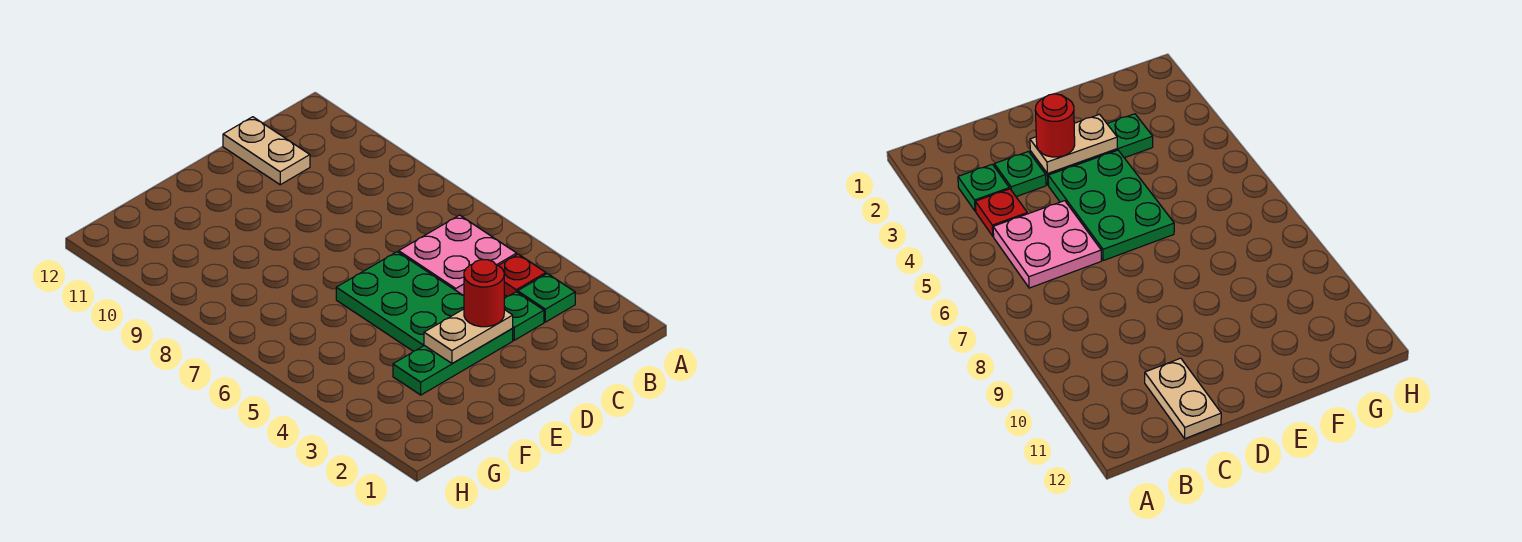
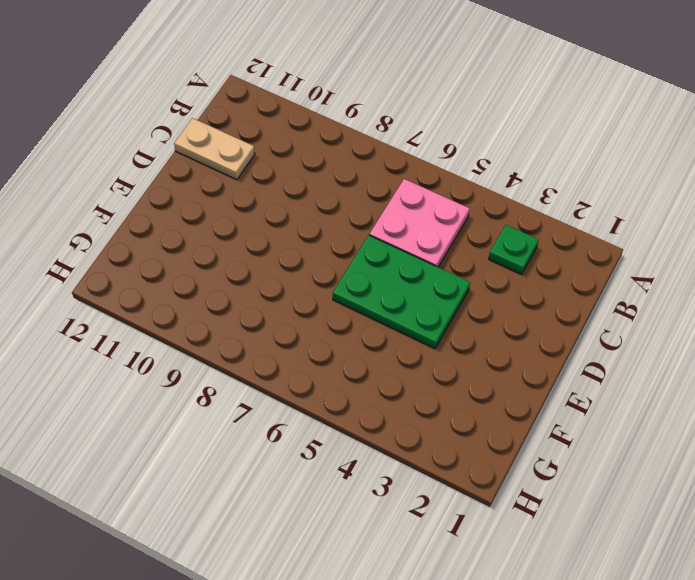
none -> red 1x1 plate [499,254,546,296]
none -> green 1x1 plate [504,292,544,340]

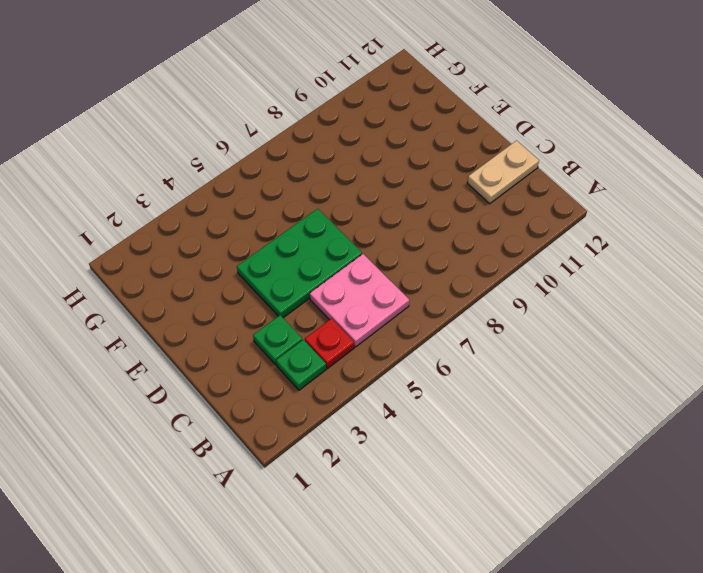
none -> green 1x3 plate [393,329,513,395]
none -> tan 1x2 plate [424,309,513,363]

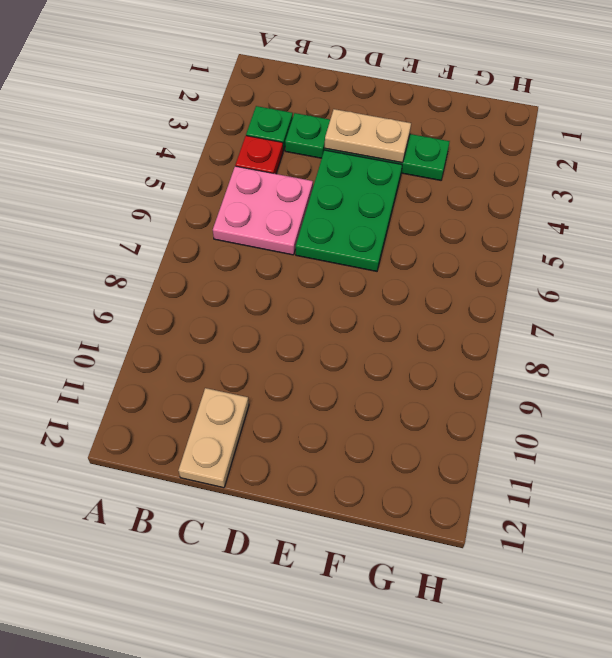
none -> red 1x1 round brick [464,260,504,327]

